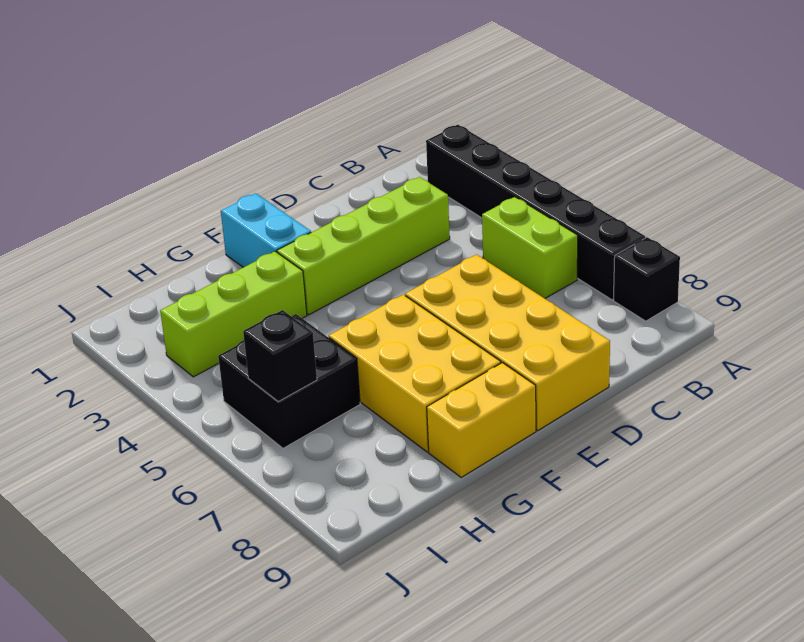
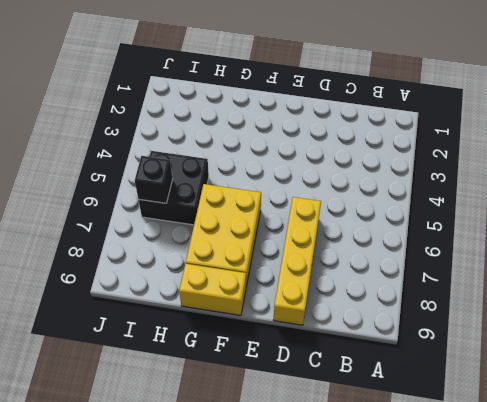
yellow 1x4 brick [273,197,321,325] -> yellow 2x4 brick [405,255,610,430]
none -> black 1x6 brick [426,125,645,300]
none -> black 1x1 brick [613,237,680,321]

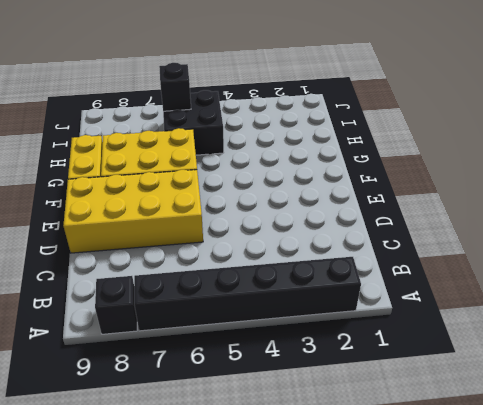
none -> lime 1x2 brick [482,197,578,298]
none -> lime 1x4 brick [277,177,450,315]

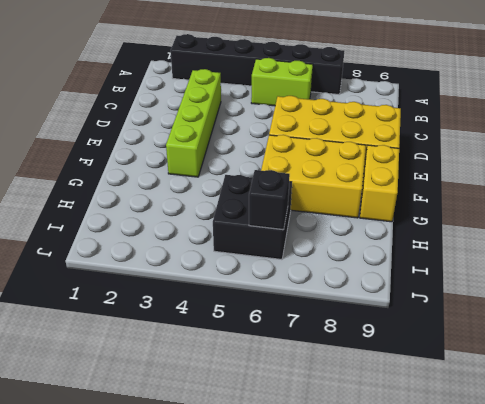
none -> black 1x1 brick [613,237,680,321]
none -> cyan 1x2 brick [221,193,311,267]

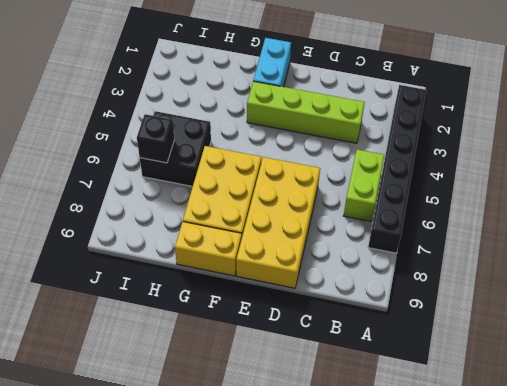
none -> black 1x1 brick [613,237,680,321]
none -> lime 1x3 brick [160,251,307,377]

